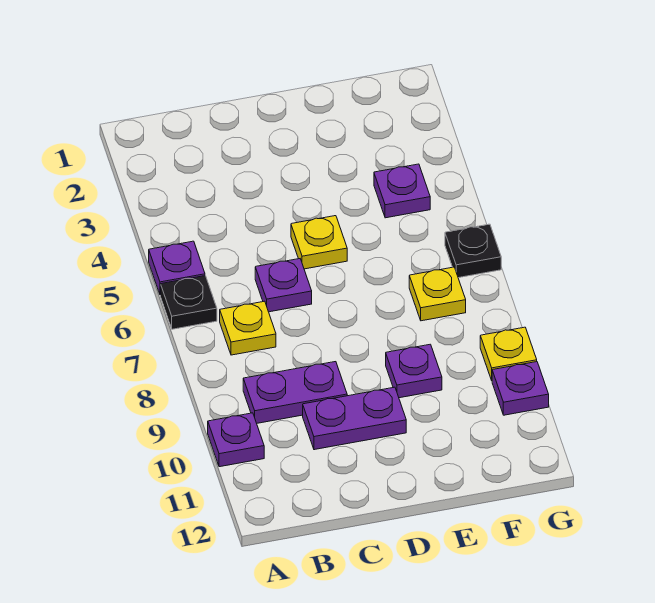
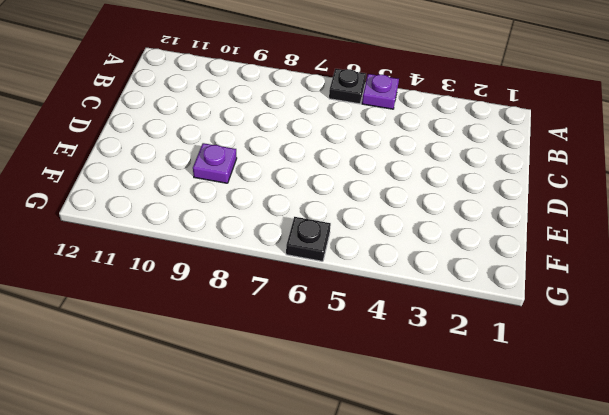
none -> purple 1x1 plate [208,413,264,467]
none -> yellow 1x1 plate [220,301,276,355]
none -> purple 1x2 plate [243,362,347,423]

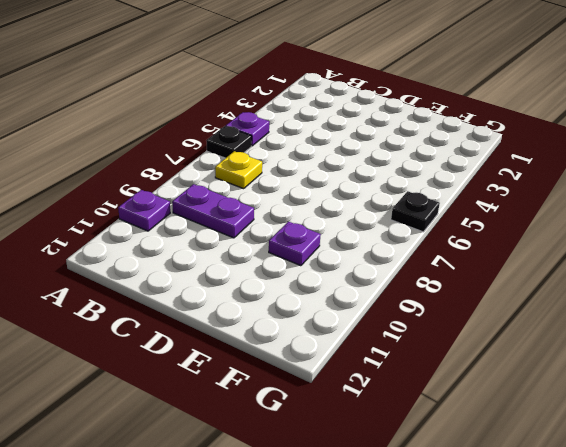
none -> purple 1x1 plate [255,259,312,312]
none -> purple 1x2 plate [303,387,406,450]
none -> yellow 1x1 plate [291,216,347,269]

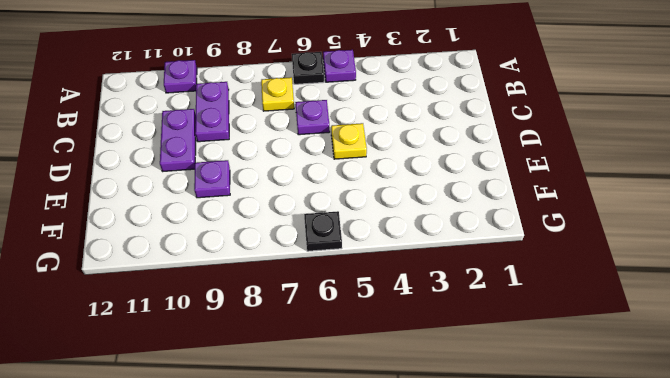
none -> purple 1x1 plate [374,164,430,218]
none -> yellow 1x1 plate [409,267,466,321]
none -> yellow 1x1 plate [480,327,537,380]

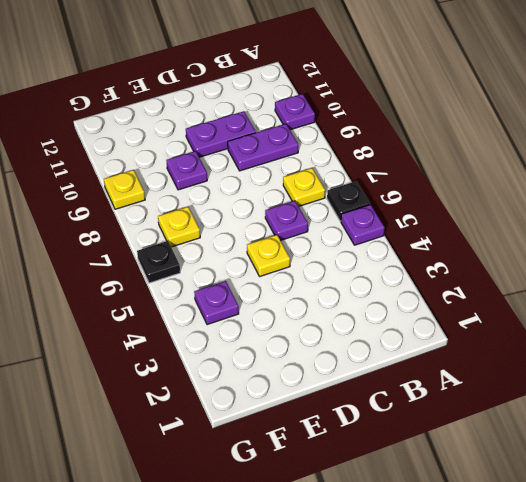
none -> purple 1x1 plate [492,362,549,415]

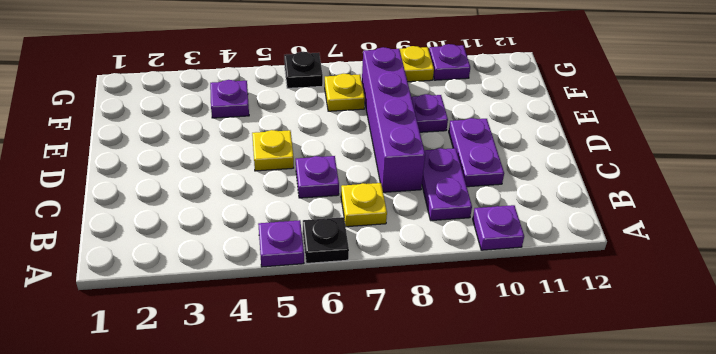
purple 1x4 brick [362,47,425,192] -> none

